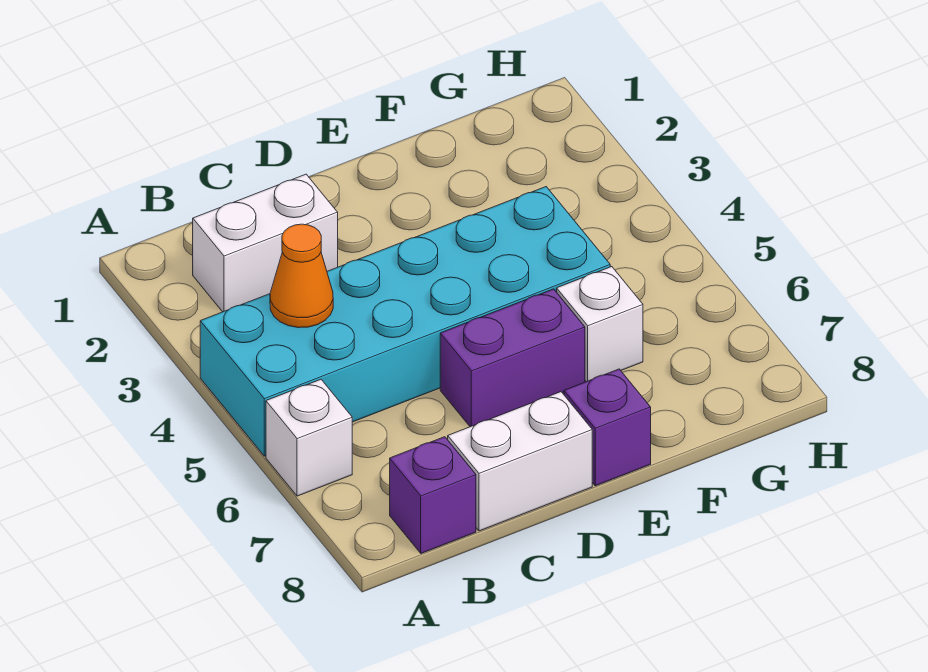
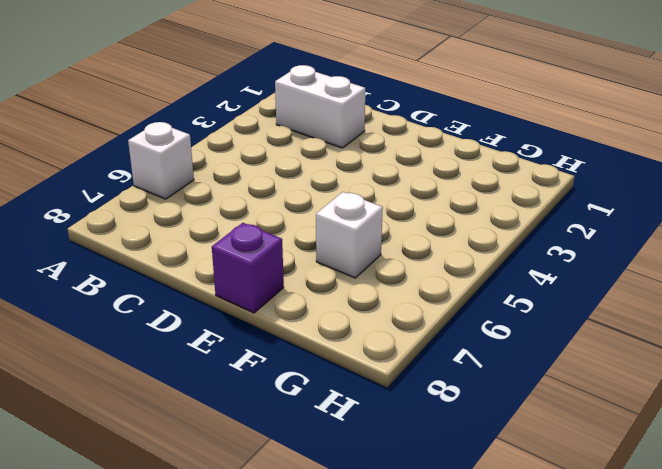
none -> cyan 2x6 brick [200,187,610,456]
none -> purple 1x1 brick [390,437,476,553]

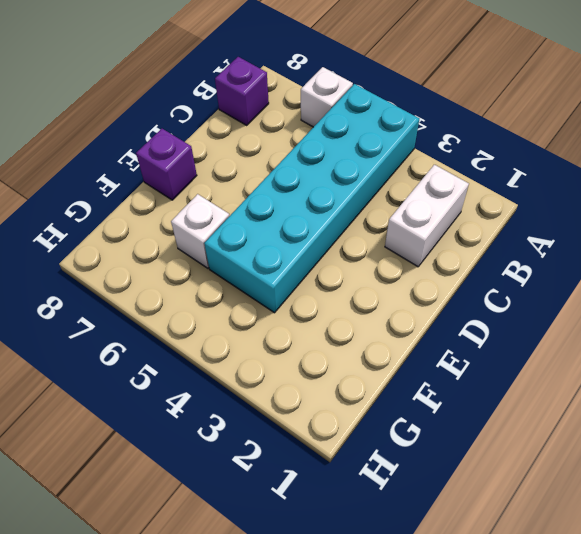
none -> white 1x2 brick [448,392,592,531]
none -> purple 1x2 brick [440,289,585,427]

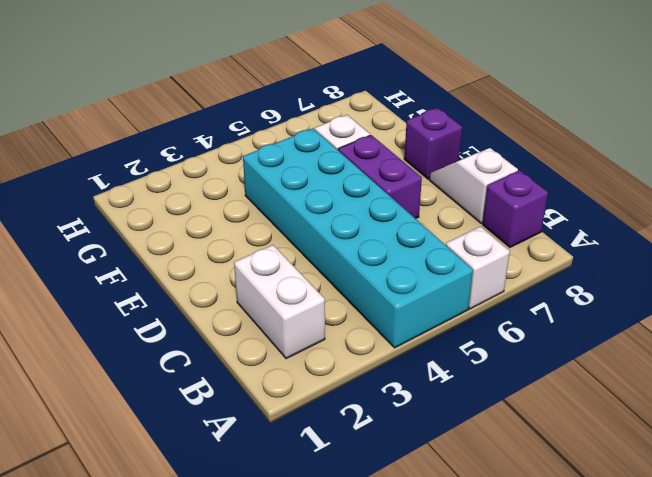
white 1x2 slope [429,148,518,224] -> white 1x2 brick [448,392,592,531]
none -> orange 1x1 cone [270,224,333,328]

